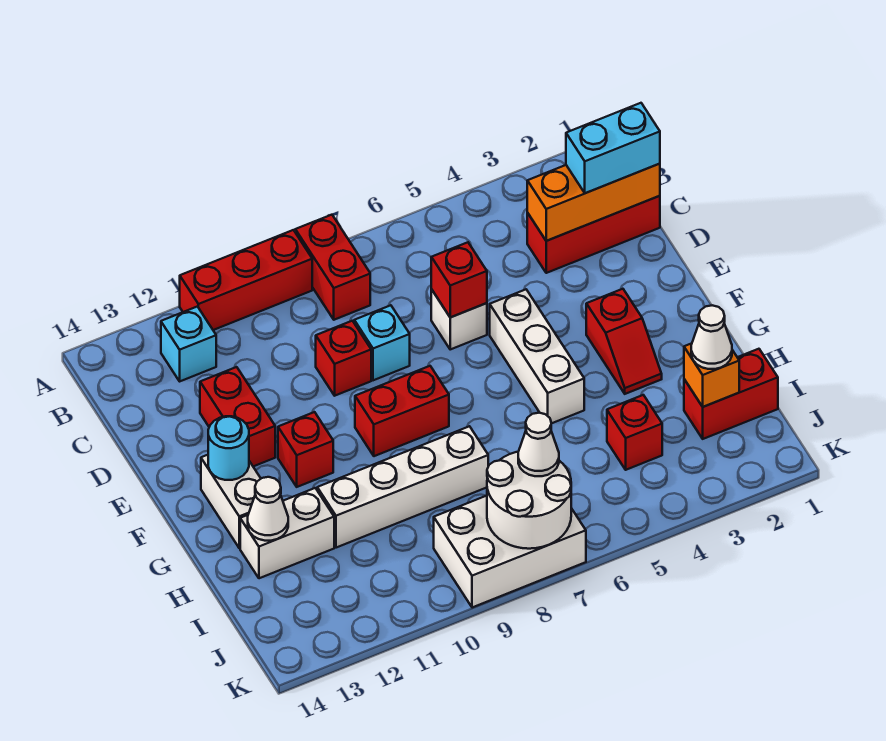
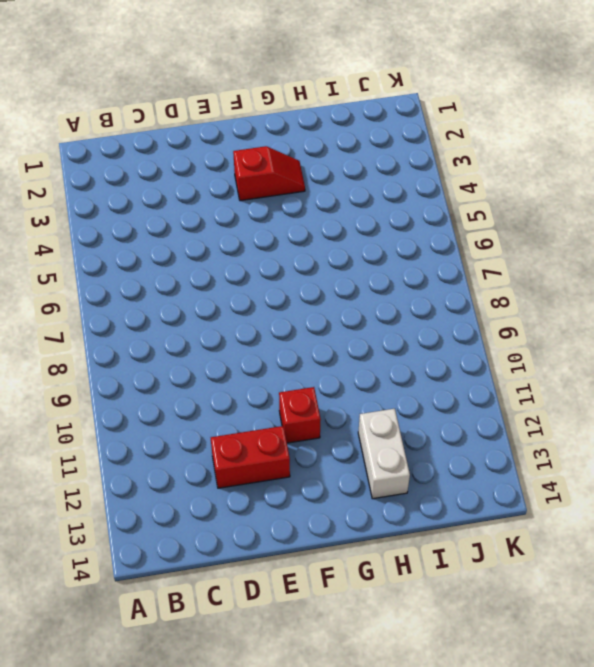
none -> red 1x2 brick [295,215,370,320]
none -> red 1x3 brick [180,230,312,330]
none -> cyan 1x1 brick [161,307,216,381]

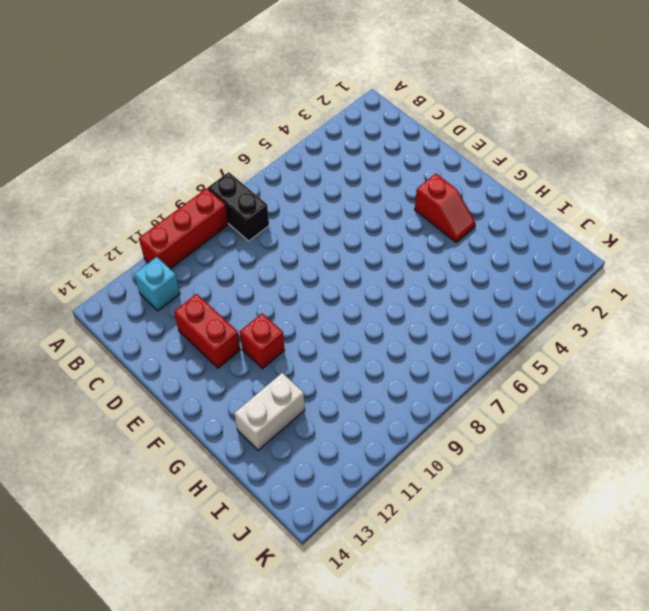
black 1x2 brick [208,172,269,241] -> red 1x2 brick [295,215,370,320]
none -> red 1x3 brick [527,196,660,273]
none -> white 1x1 brick [431,289,487,349]
none -> cyan 1x1 brick [354,305,410,380]

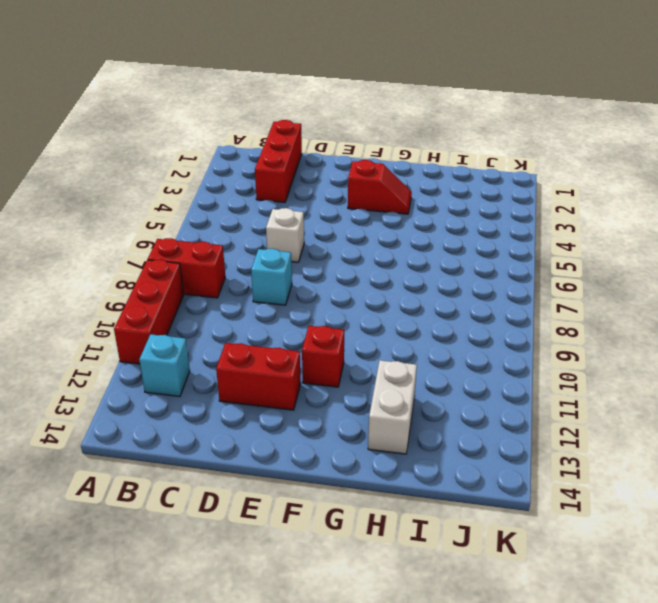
none -> red 1x1 brick [316,321,371,396]
none -> white 1x3 brick [490,290,584,424]
none -> red 1x2 brick [355,366,449,456]

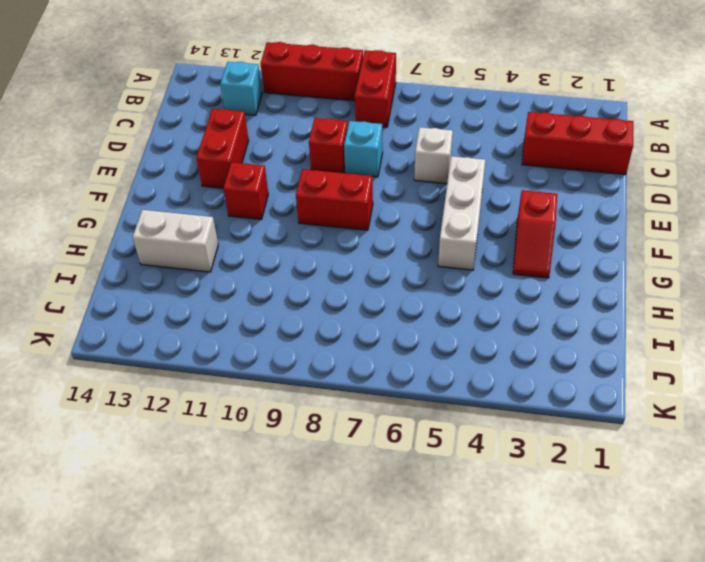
none -> white 1x2 brick [201,455,261,548]
none -> white 1x4 brick [317,426,488,548]
none -> red 1x2 brick [684,349,778,439]

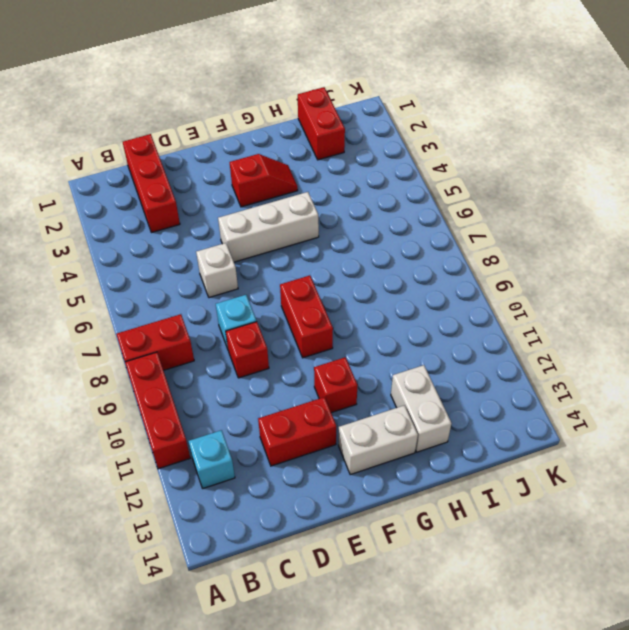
none -> white 1x4 brick [317,426,488,548]
none -> red 1x1 brick [607,395,662,470]
none -> white 2x3 brick [434,496,586,608]

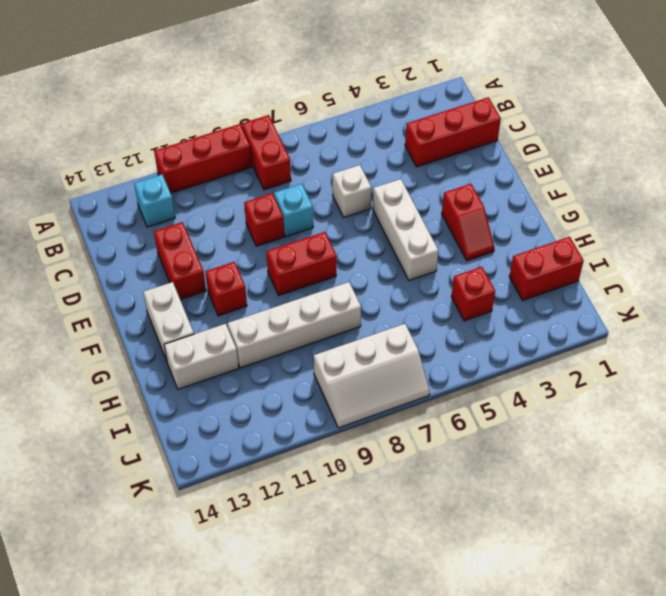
white 2x3 slope [314,324,430,428] -> white 2x3 brick [434,496,586,608]
none -> orange 1x3 brick [527,164,660,241]
none -> red 1x1 brick [431,242,487,317]
none -> cyan 1x1 round brick [208,416,249,480]

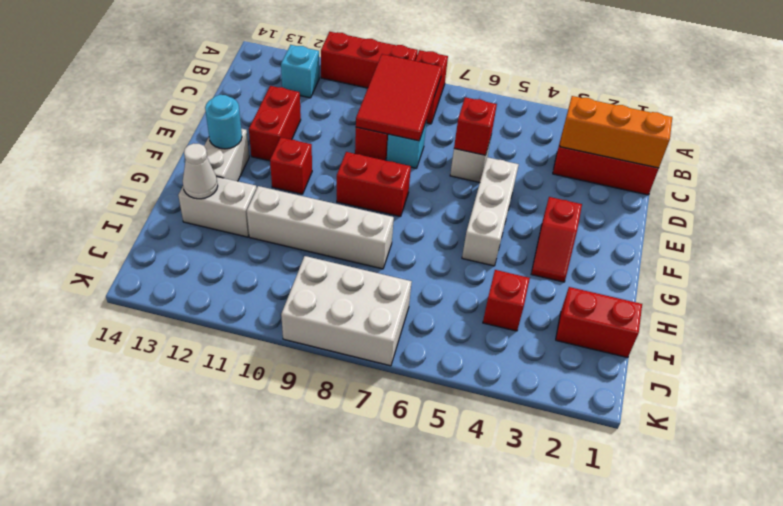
red 2x3 tile [356,54,442,141] -> none
none -> orange 1x1 brick [684,343,739,407]
none -> white 2x2 round brick [487,452,571,549]
none -> cyan 1x2 brick [566,103,660,193]

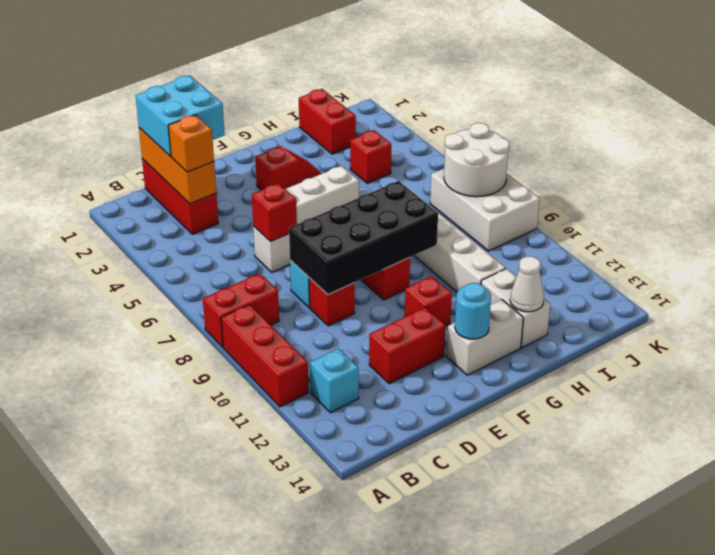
cyan 2x2 brick [136,75,225,156] -> cyan 1x2 brick [566,103,660,193]
orange 1x1 brick [168,115,214,172] -> orange 1x1 brick moved to [684,343,739,407]
black 2x4 brick [289,181,438,295] -> none
none -> white 1x1 cone [691,305,732,369]
none -> white 1x1 cone [518,413,559,476]

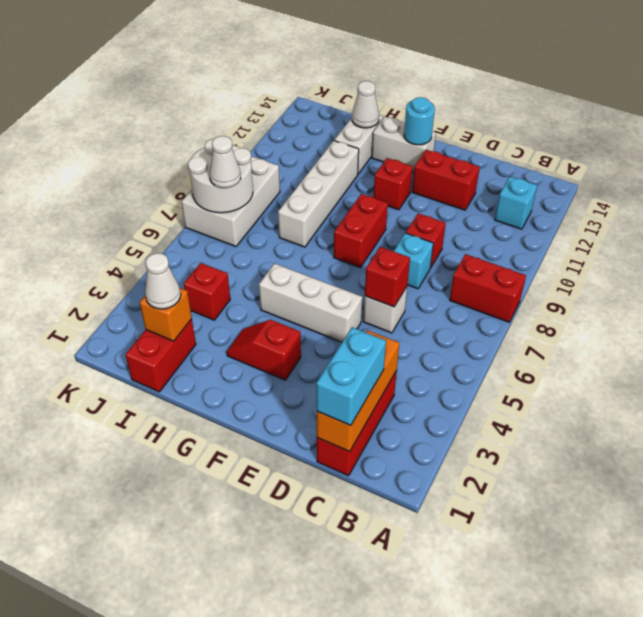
none -> red 1x3 brick [180,230,312,330]

